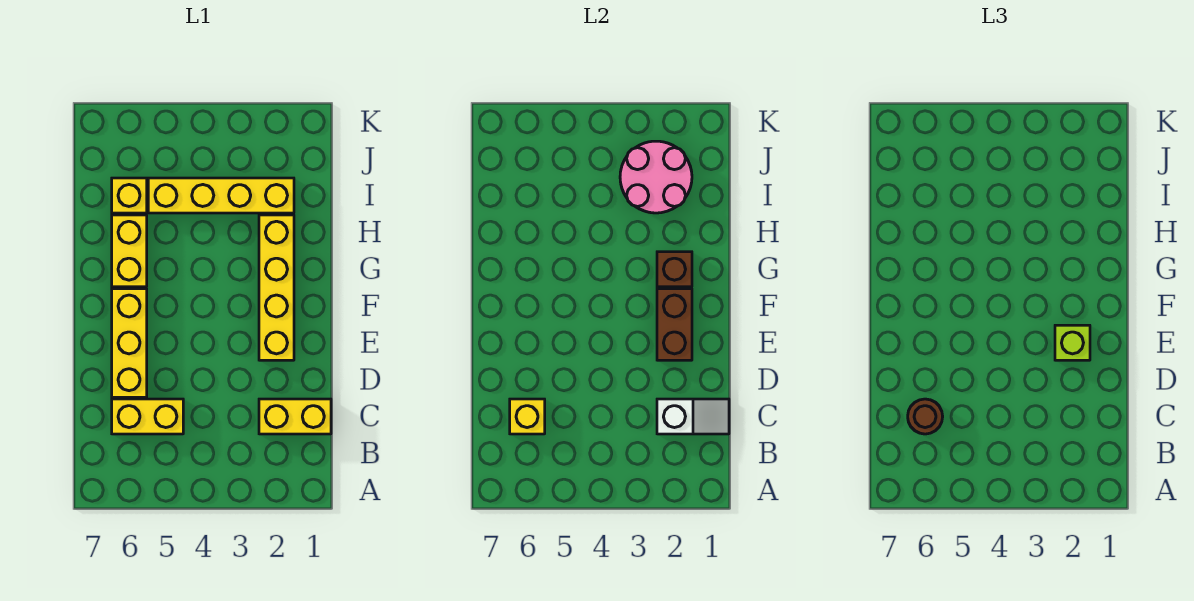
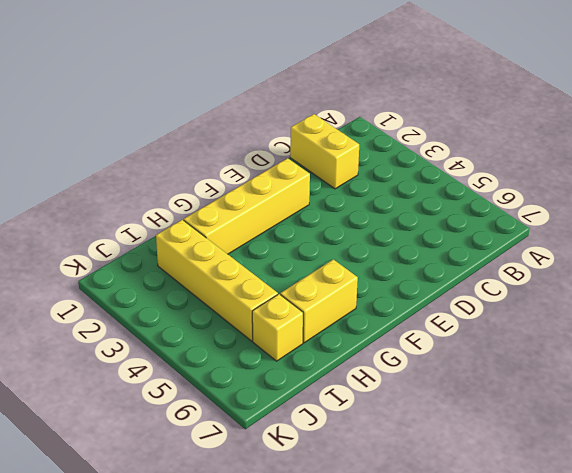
none -> yellow 1x2 brick [112,399,183,434]
none -> yellow 1x3 brick [112,289,147,397]
none -> white 1x2 slope [657,399,729,434]

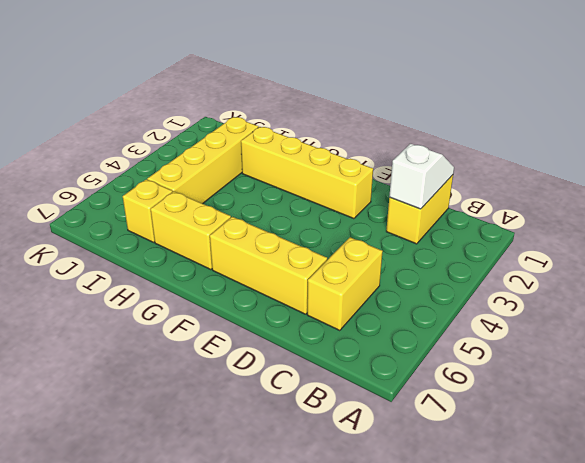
none -> yellow 1x1 brick [510,399,545,434]
none -> brown 1x2 brick [657,289,692,360]
none -> brown 1x1 brick [657,252,692,287]

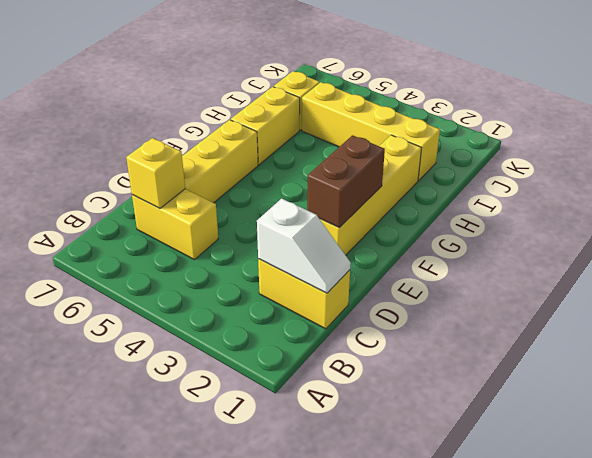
none -> brown 1x1 brick [657,252,692,287]
none -> pink 2x2 round brick [620,141,692,213]
none -> brown 1x1 round brick [908,399,943,434]

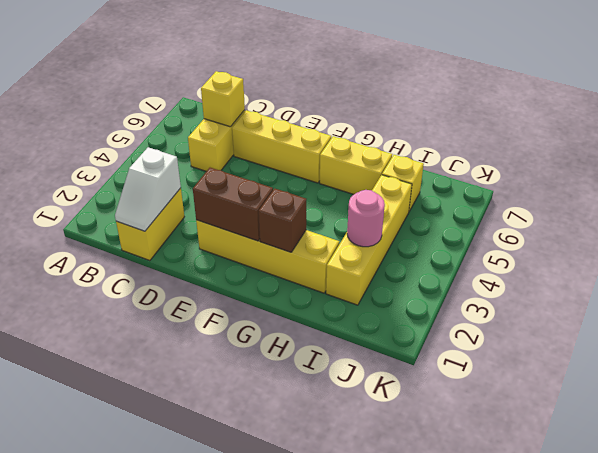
pink 1x1 round brick [347,190,385,247] -> pink 2x2 round brick [620,141,692,213]
none -> brown 1x1 round brick [908,399,943,434]
none -> lime 1x1 brick [1055,325,1090,360]

